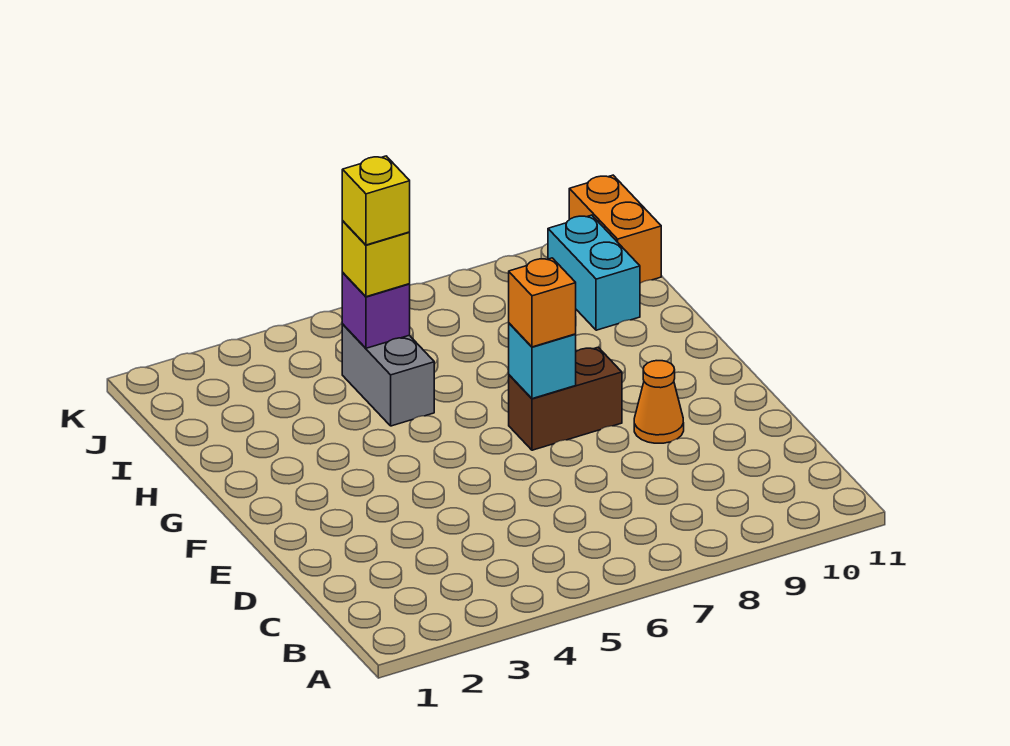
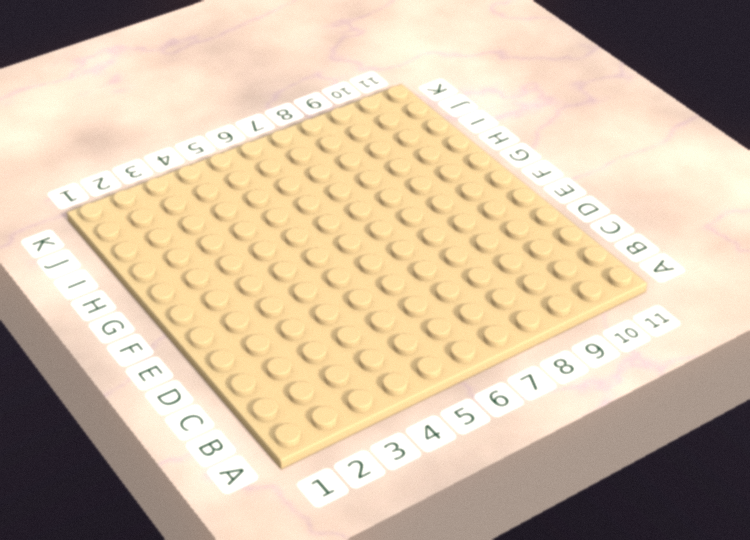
none -> orange 1x1 cone [634,361,684,443]
none -> brown 1x2 brick [509,347,622,450]

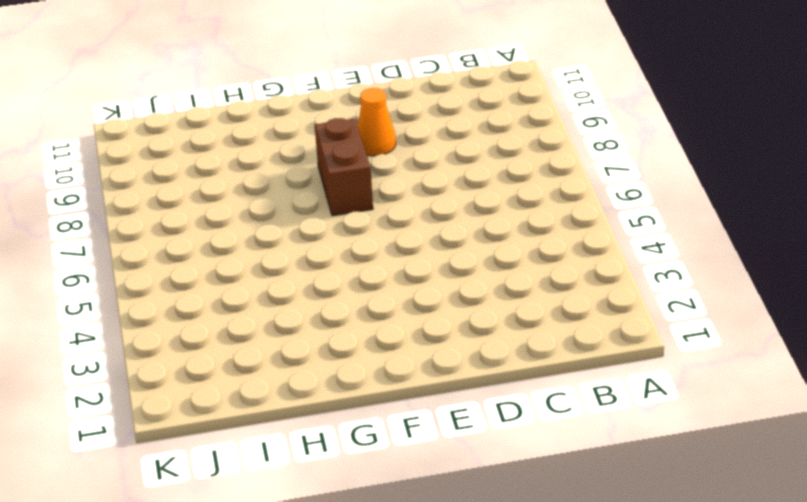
none -> grey 1x2 brick [342,325,434,426]
none -> cyan 1x2 brick [548,215,640,330]

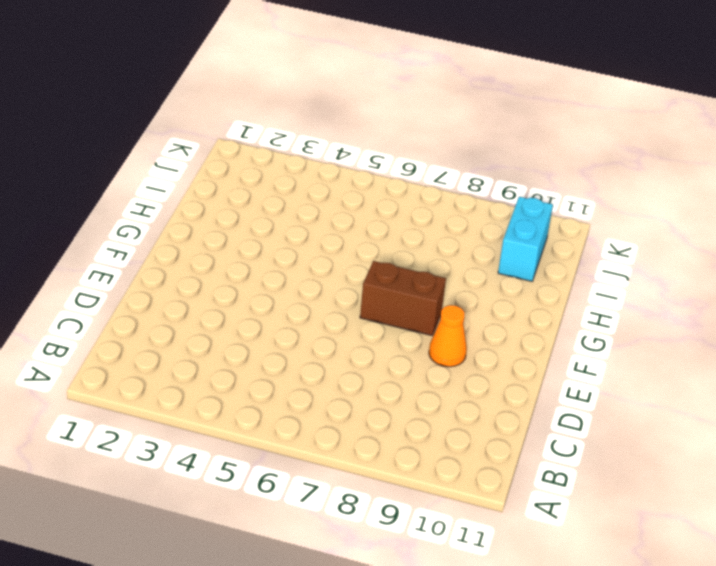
none -> grey 1x2 brick [342,325,434,426]
none -> orange 1x2 brick [569,175,661,283]

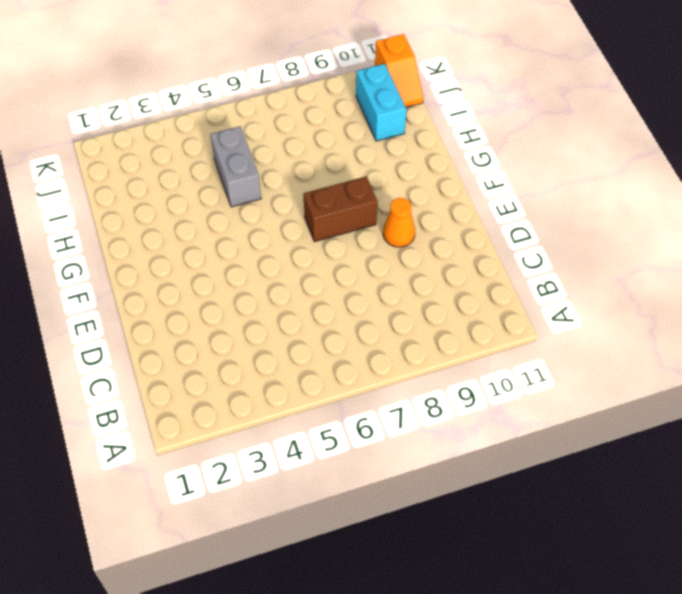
orange 1x2 slope [375,34,423,107] -> orange 1x2 brick [569,175,661,283]
none -> cyan 1x1 brick [509,323,576,399]
none -> purple 1x1 brick [342,273,410,348]

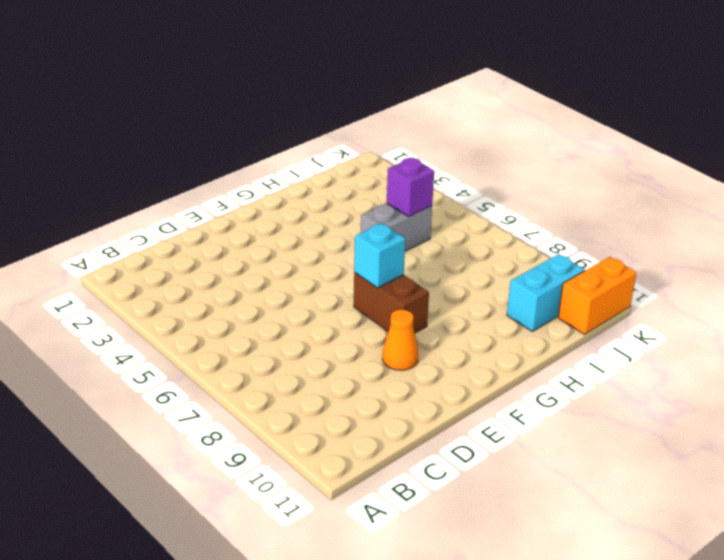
none -> orange 1x1 brick [509,258,576,347]
none -> yellow 1x1 brick [342,221,410,297]

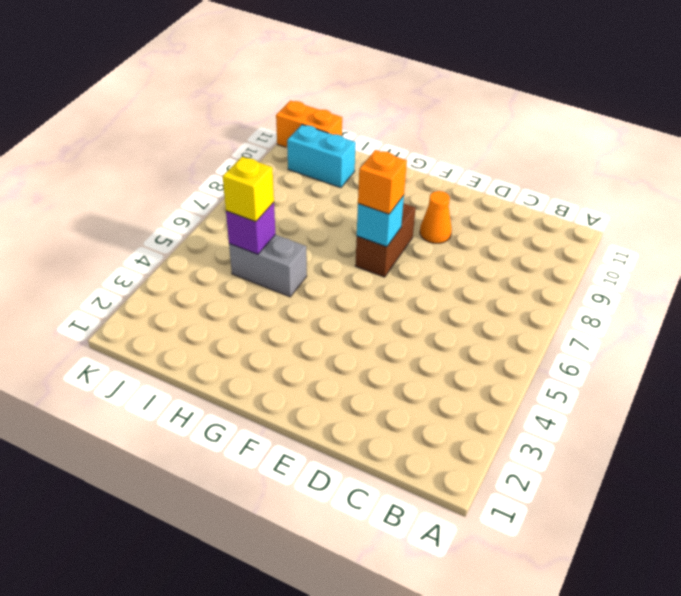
none -> yellow 1x1 brick [342,156,410,245]

